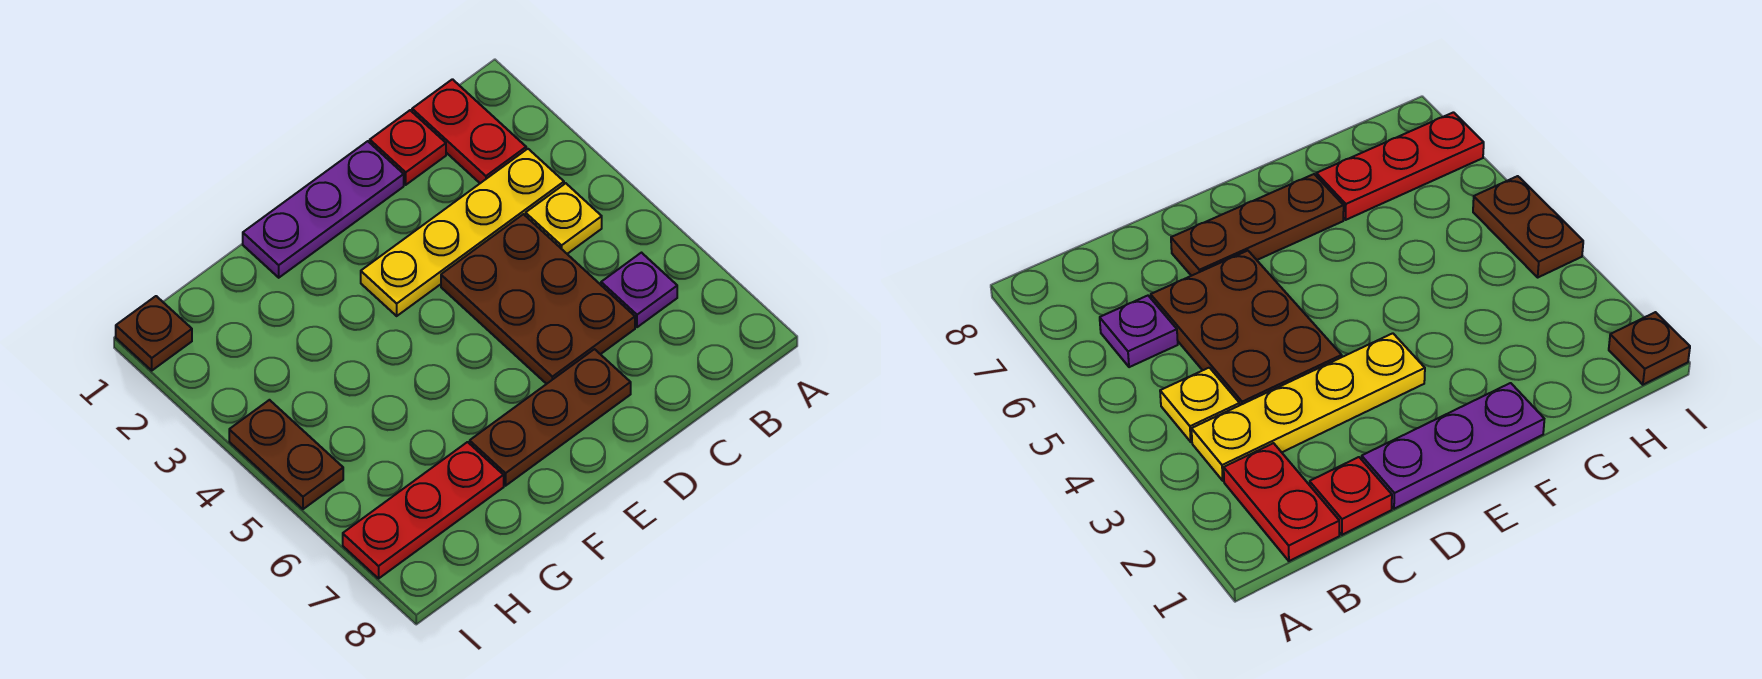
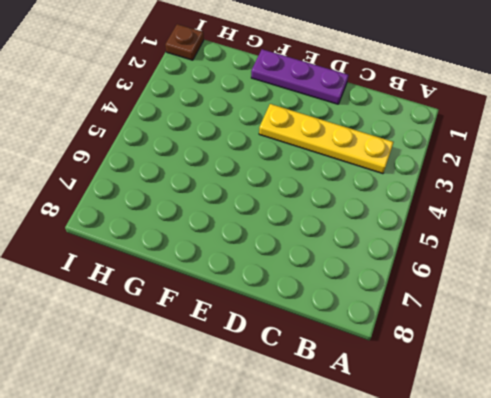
none -> red 1x2 plate [412,79,526,183]
none -> yellow 1x1 plate [526,183,602,254]

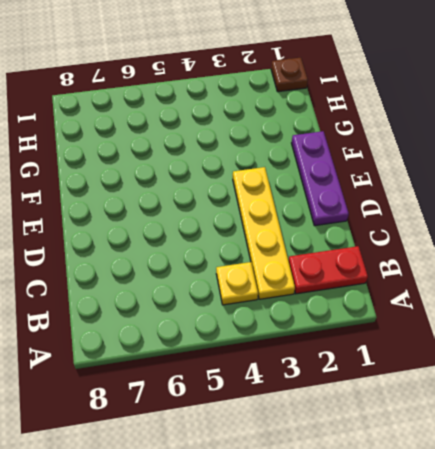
none -> purple 1x1 plate [601,253,677,327]
none -> red 1x1 plate [370,110,446,185]

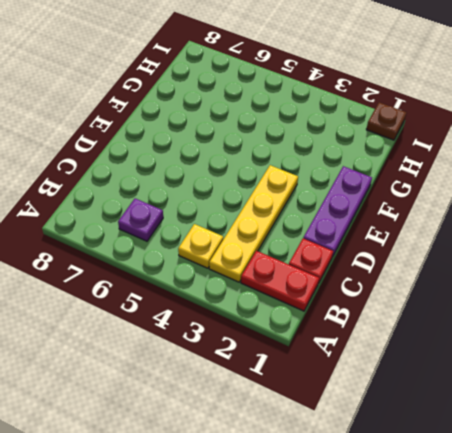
none -> brown 2x3 plate [441,214,635,384]
none -> brown 1x3 plate [470,349,631,486]

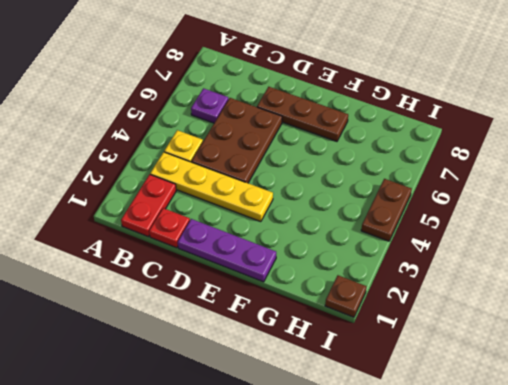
none -> red 1x3 plate [343,442,504,578]

